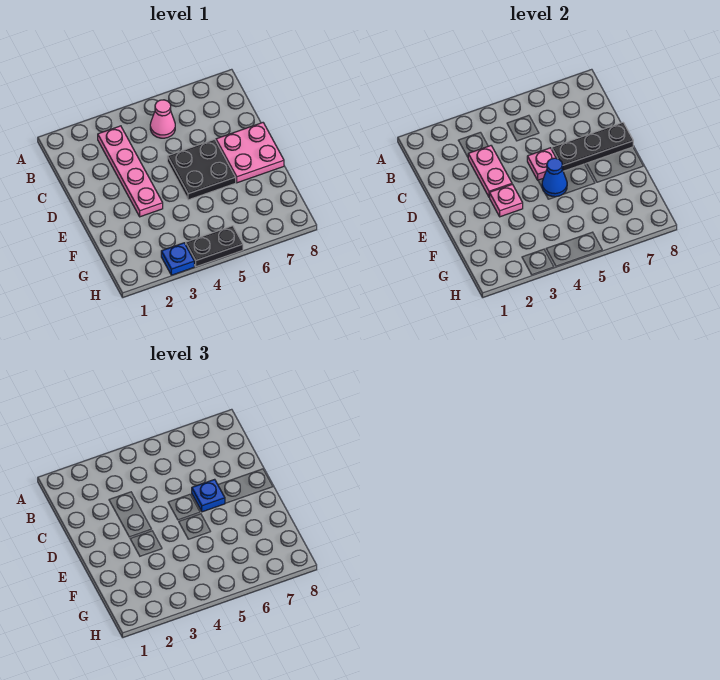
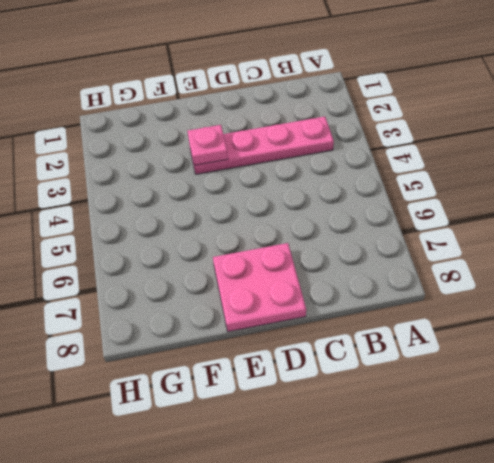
none -> pink 1x1 cone [150,100,175,138]
none -> black 2x2 plate [167,139,236,200]
none -> blue 1x1 plate [161,243,194,275]

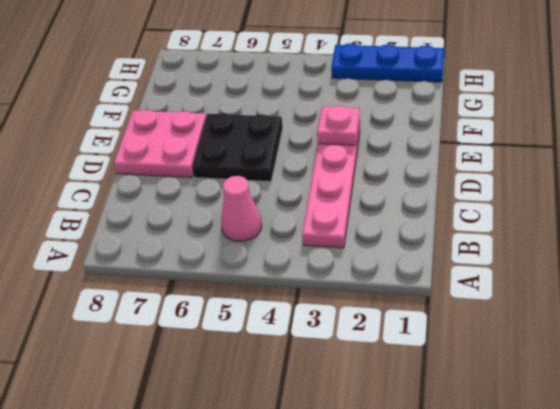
blue 1x3 plate [331,43,444,82] -> blue 1x1 plate [161,243,194,275]
none -> black 1x2 plate [186,226,243,267]
none -> pink 1x2 plate [468,146,512,197]
none -> pink 1x1 plate [527,148,556,180]

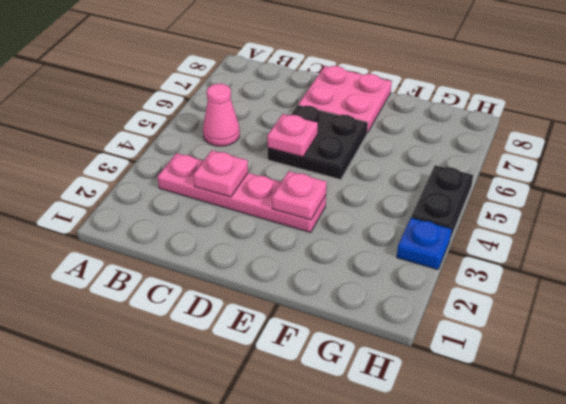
pink 1x1 plate [193,150,248,197] -> pink 1x2 plate [468,146,512,197]
none -> black 1x3 plate [552,123,633,171]
none -> blue 1x1 cone [542,158,567,197]
none -> blue 1x1 plate [192,479,225,512]

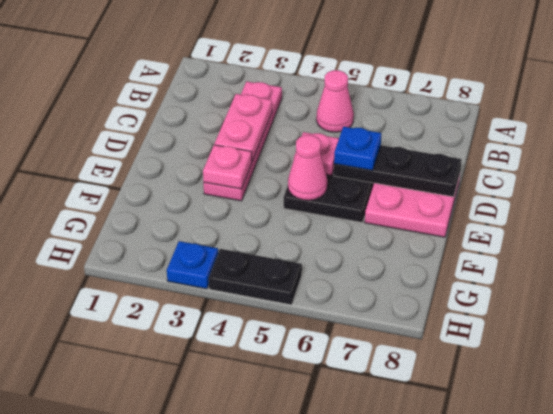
pink 1x1 cone [288,135,327,200] -> blue 1x1 cone [542,158,567,197]

